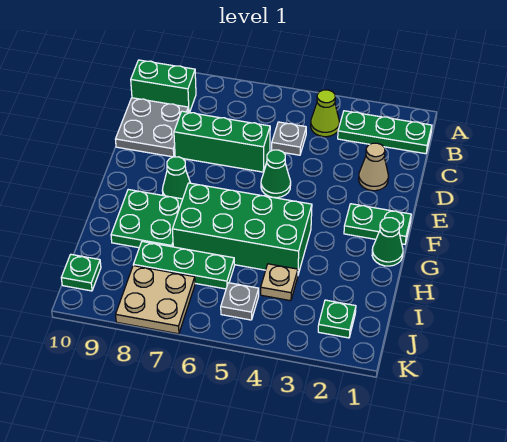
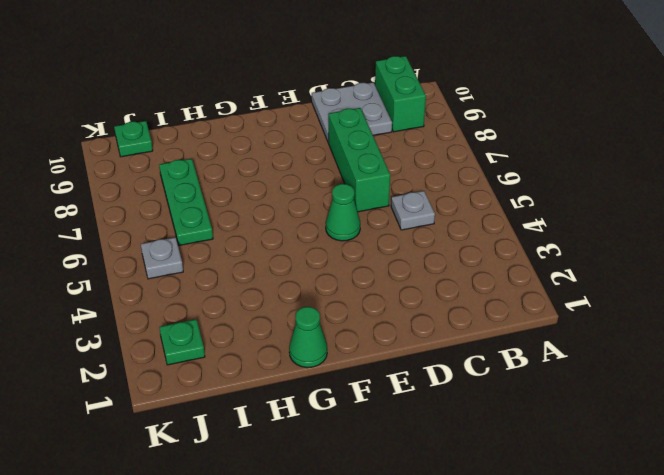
none -> green 1x3 plate [338,111,432,154]
none -> lime 1x1 cone [311,90,339,137]
none -> tan 1x1 cone [359,143,388,191]

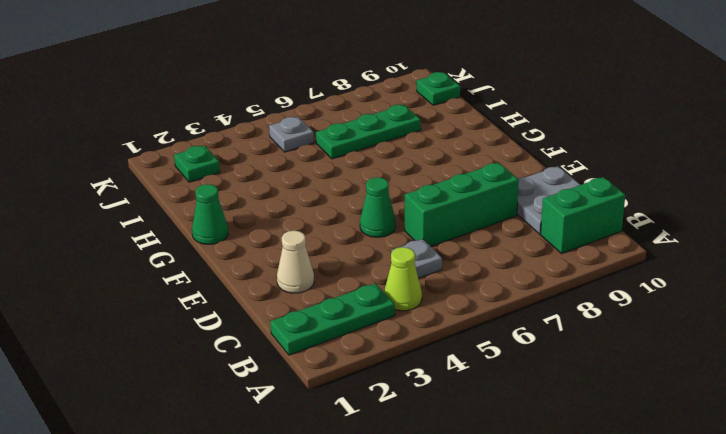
none -> green 1x2 plate [344,204,411,244]
none -> green 1x1 cone [162,157,190,199]
none -> green 2x4 brick [172,183,312,274]

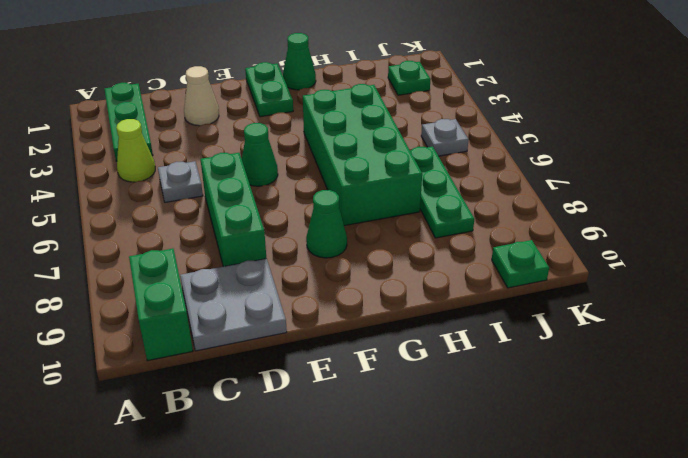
none -> green 2x2 plate [111,190,183,248]
none -> tan 1x1 plate [261,264,298,301]
none -> tan 2x2 plate [116,266,195,334]

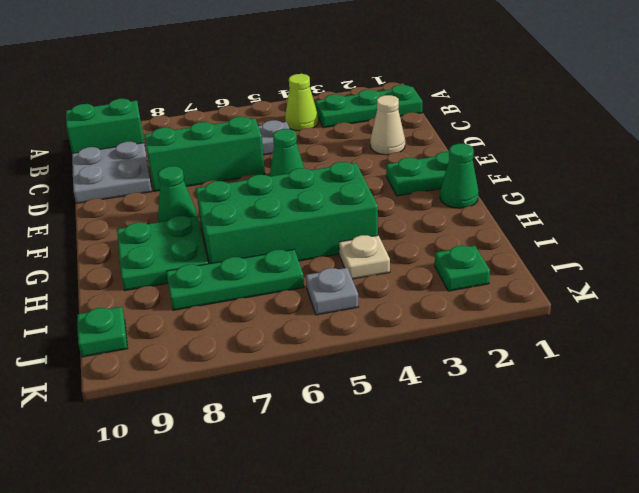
none -> tan 2x2 plate [116,266,195,334]

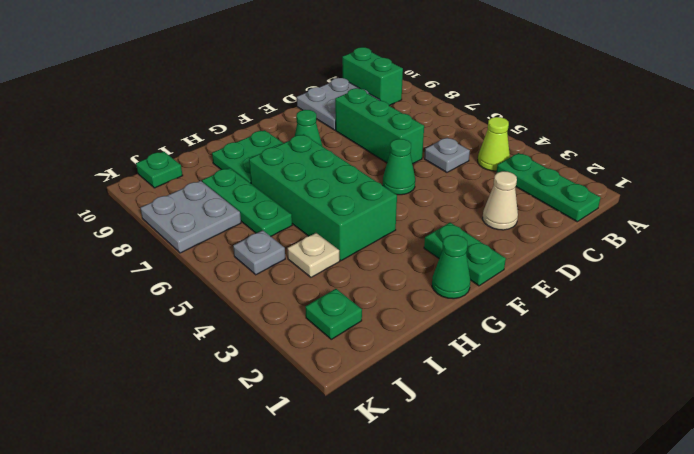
grey 2x2 plate [141,181,241,253] -> tan 2x2 plate [116,266,195,334]

